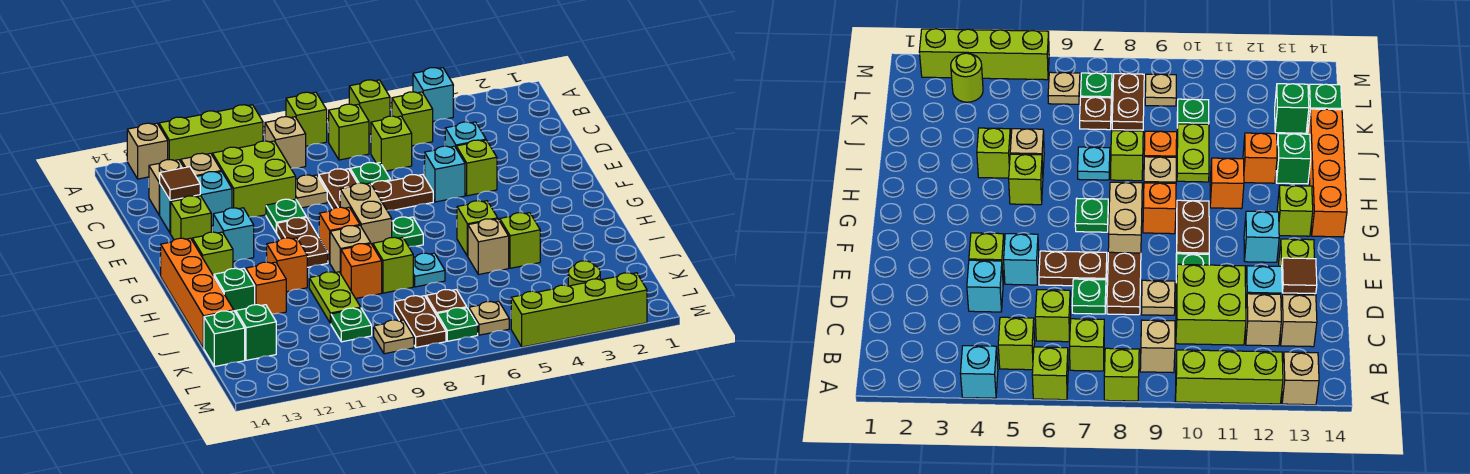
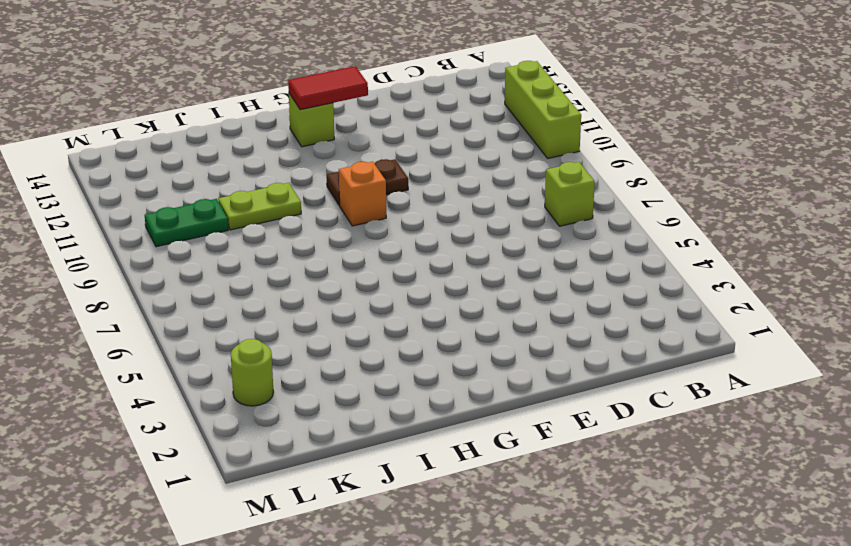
red 1x2 tile [288,66,368,110] -> none
green 1x2 plate [145,199,228,247] -> green 1x1 plate [331,308,372,342]
none -> cyan 1x1 brick [413,68,453,121]
none -> lime 1x1 brick [349,80,390,134]
none -> lime 1x1 brick [286,92,327,146]
none -> tan 1x1 brick [127,123,168,179]

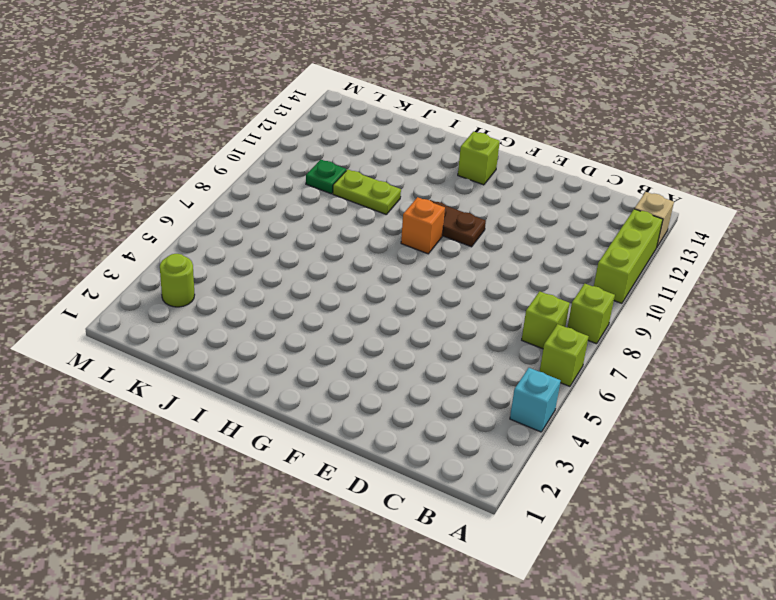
none -> lime 1x1 brick [392,92,433,146]
none -> tan 1x1 brick [265,117,306,169]
none -> lime 1x1 brick [371,116,412,171]
none -> lime 2x2 brick [212,141,296,217]

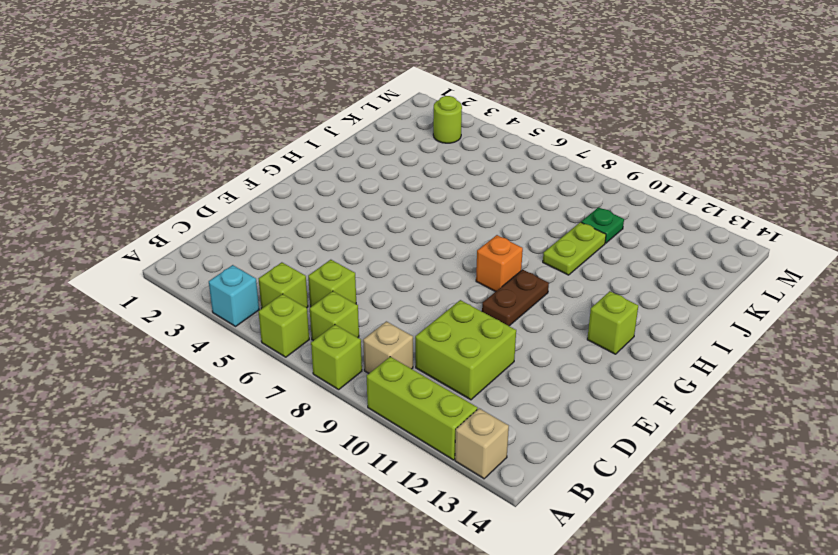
none -> tan 1x1 brick [181,153,221,176]
none -> tan 1x1 brick [149,160,184,215]
none -> cyan 1x1 brick [445,122,486,147]
none -> green 1x1 plate [350,162,391,185]

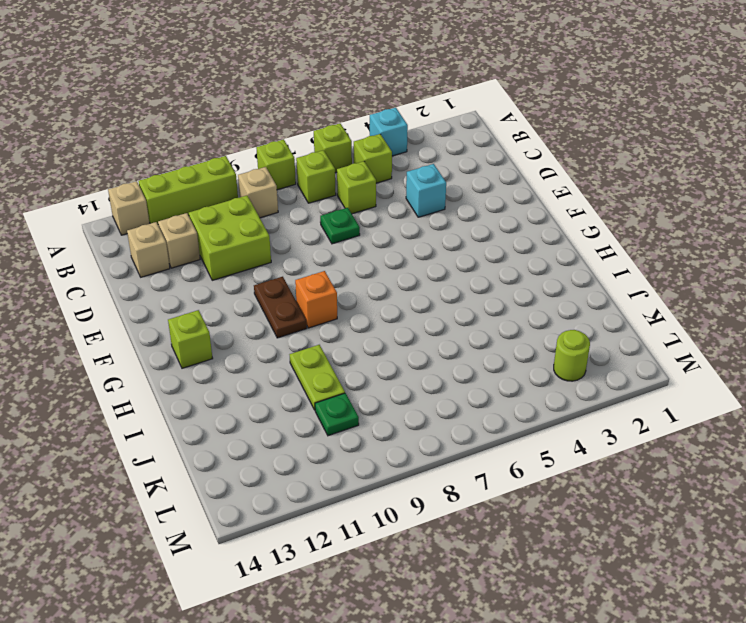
none -> brown 1x2 plate [319,169,357,209]
none -> tan 1x1 plate [296,175,327,208]
none -> cyan 1x2 brick [160,172,232,233]
none -> lime 1x1 brick [456,140,497,196]

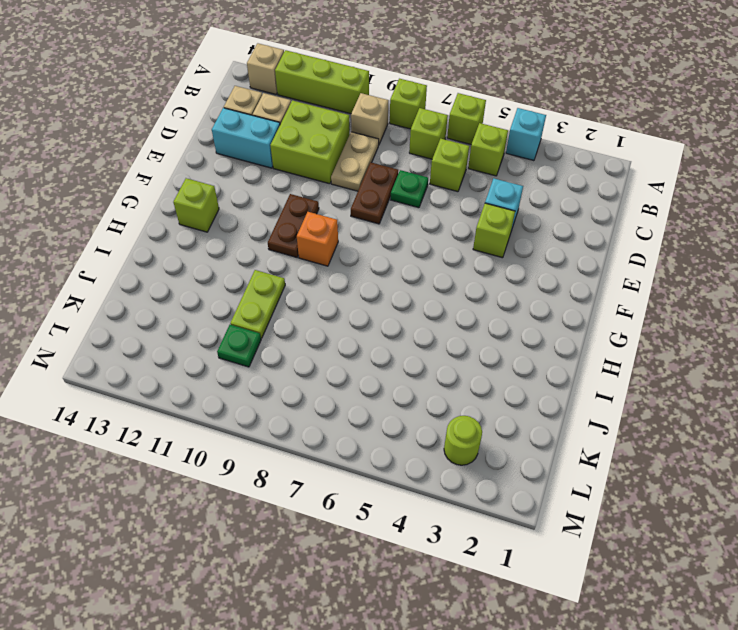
tan 1x2 plate [331,132,379,191] -> tan 1x1 plate [296,175,327,208]
none -> cyan 1x1 brick [425,146,465,202]
none -> brown 1x2 plate [372,175,433,211]
none -> green 1x1 plate [266,199,306,233]
none -> lime 1x1 brick [171,196,211,240]

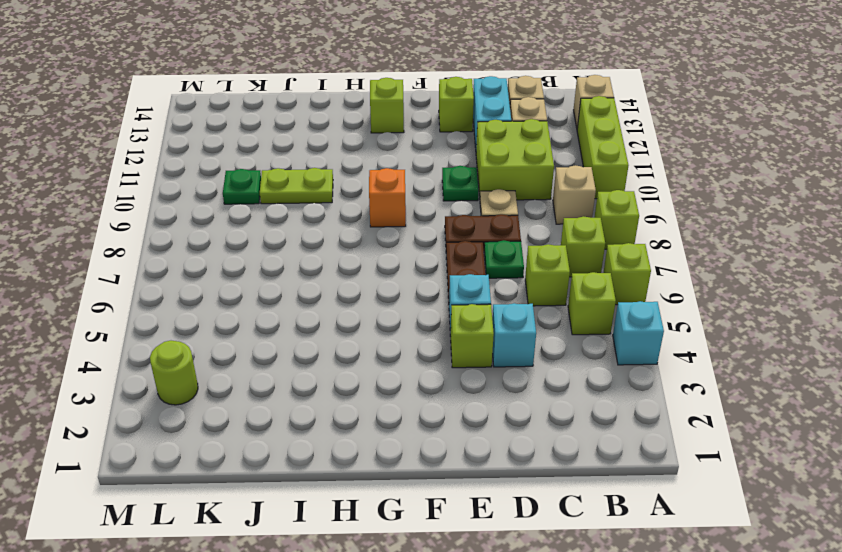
none -> tan 1x2 brick [340,183,392,245]
none -> brown 1x2 plate [277,217,328,267]
none -> cyan 1x1 brick [213,208,254,262]
none -> green 1x1 plate [392,217,423,247]

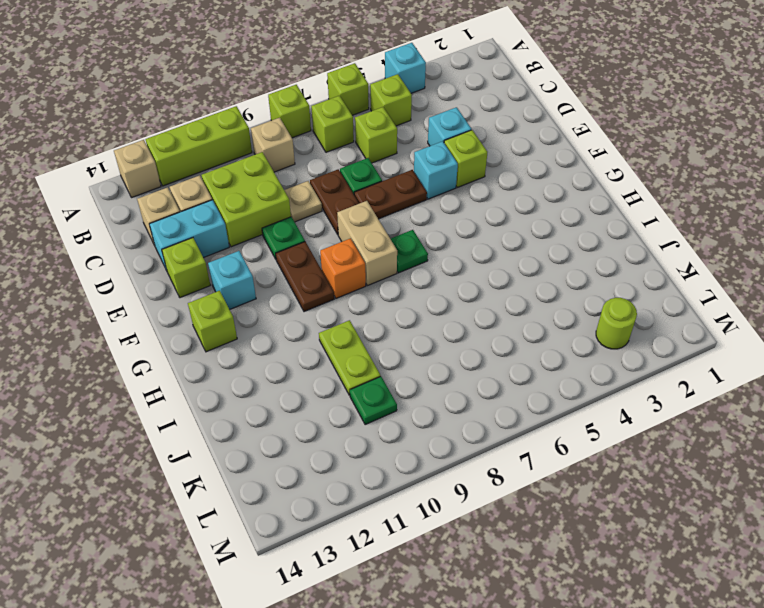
none -> orange 1x4 brick [161,238,234,348]
none -> lime 1x1 brick [457,201,498,256]
none -> tan 1x1 brick [330,226,371,273]
none -> orange 1x1 brick [266,238,307,292]

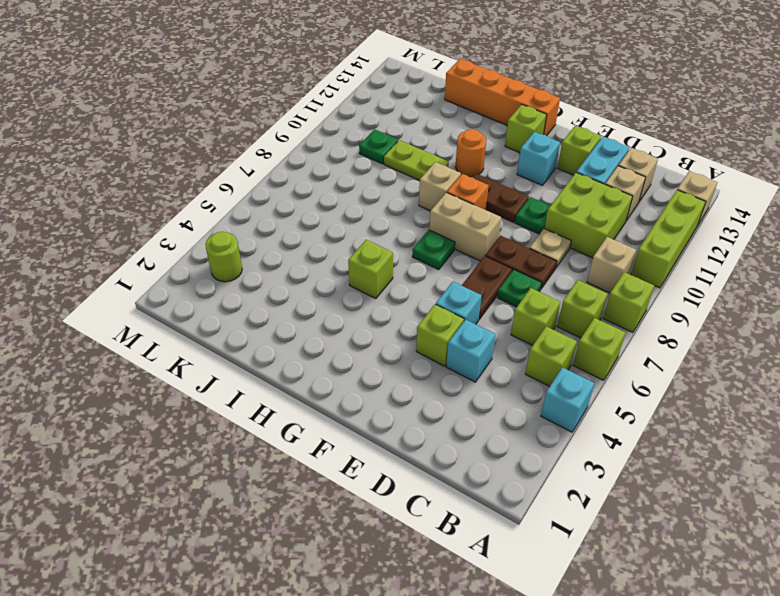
orange 1x1 round brick [456,129,486,177] -> orange 1x1 brick [266,238,307,292]
none -> lime 1x1 brick [500,213,540,268]
none -> tan 1x1 brick [468,219,509,275]
none -> cyan 1x1 plate [413,253,445,287]
none -> lime 1x1 brick [373,237,413,293]

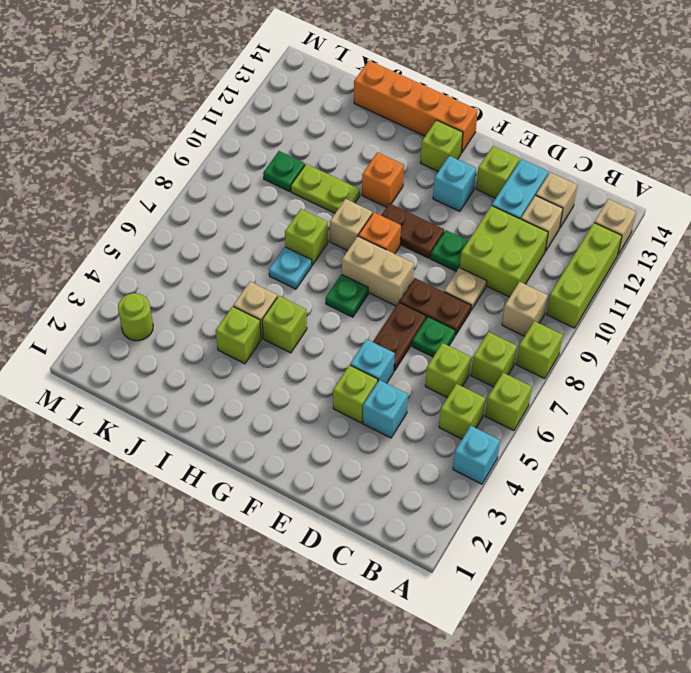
none -> orange 1x1 brick [341,244,382,299]
none -> orange 1x1 brick [246,262,286,314]
none -> green 1x1 brick [214,268,255,313]
none -> brown 1x1 plate [426,290,467,315]

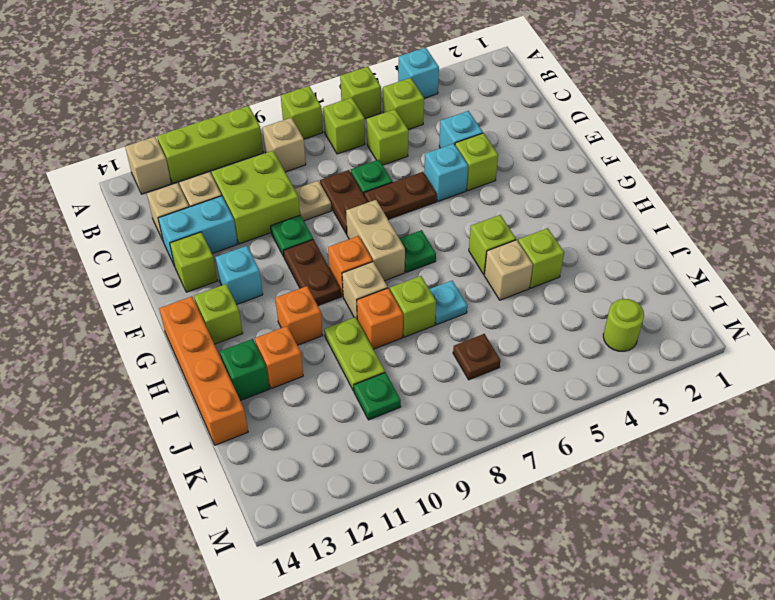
none -> brown 1x2 plate [394,296,446,347]
none -> green 1x1 brick [236,305,276,360]
none -> green 1x1 brick [204,311,245,367]
none -> tan 1x1 plate [469,301,509,335]

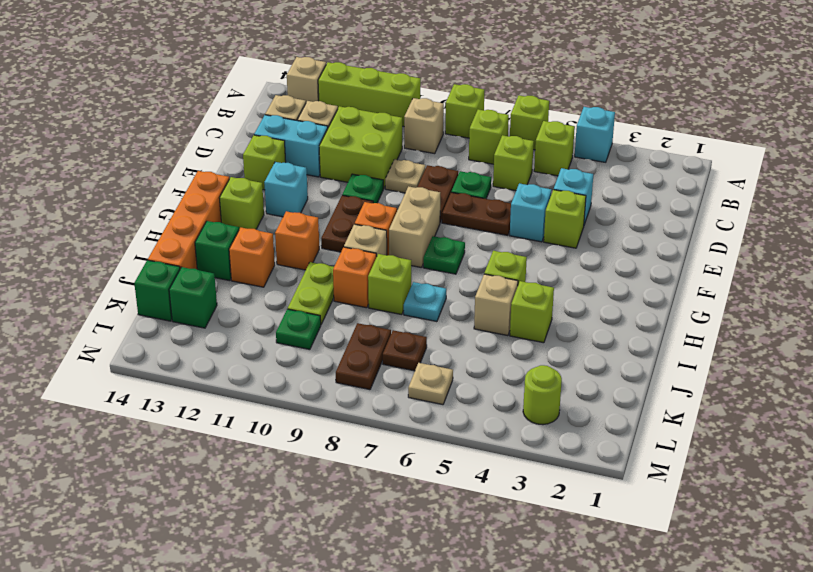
none -> green 1x1 plate [437,308,478,341]
none -> tan 1x1 plate [374,320,414,354]
none -> lime 1x4 brick [511,273,647,347]
none -> brown 1x1 tile [160,167,200,200]

